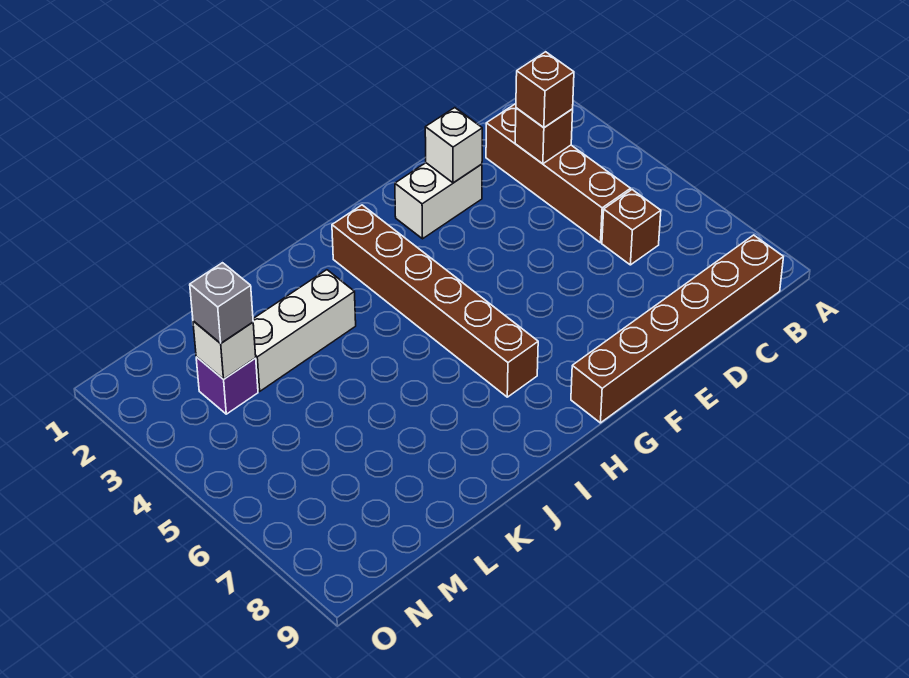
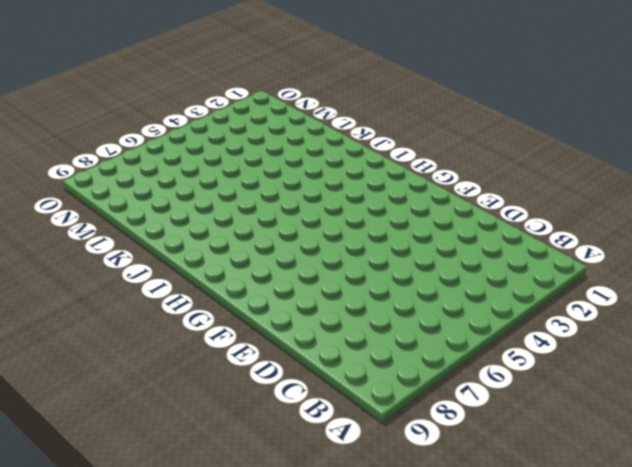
none -> brown 1x6 brick [571,235,783,423]
none -> brown 1x4 brick [486,104,631,243]
none -> brown 1x1 brick [602,190,661,265]

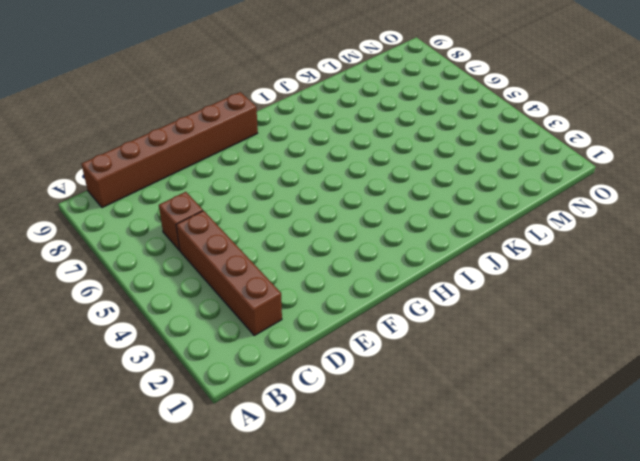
none -> white 1x2 brick [395,163,482,239]
none -> brown 1x6 brick [332,205,538,397]
none -> white 1x3 brick [253,270,356,391]

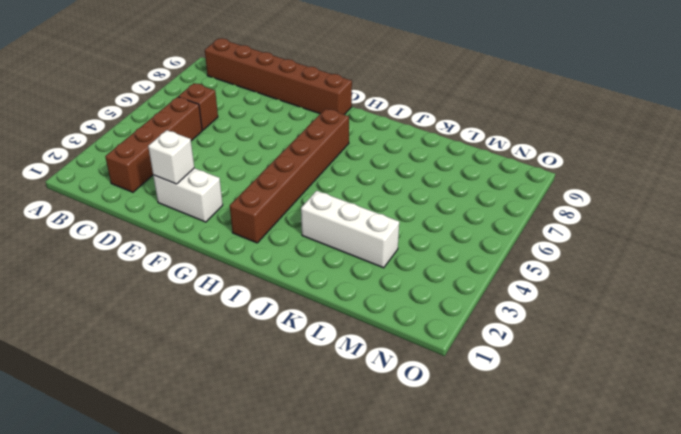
none -> purple 1x1 brick [196,357,258,414]
none -> brown 1x1 brick [515,108,573,164]
none -> white 1x1 brick [193,321,256,379]

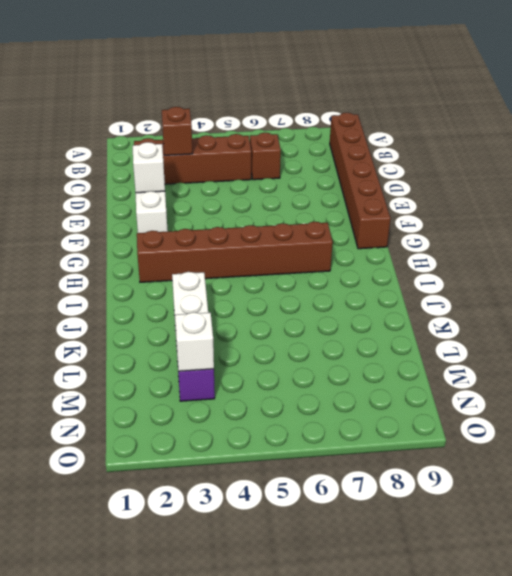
none -> brown 1x1 brick [516,52,574,128]
none -> grey 1x1 brick [190,263,253,343]

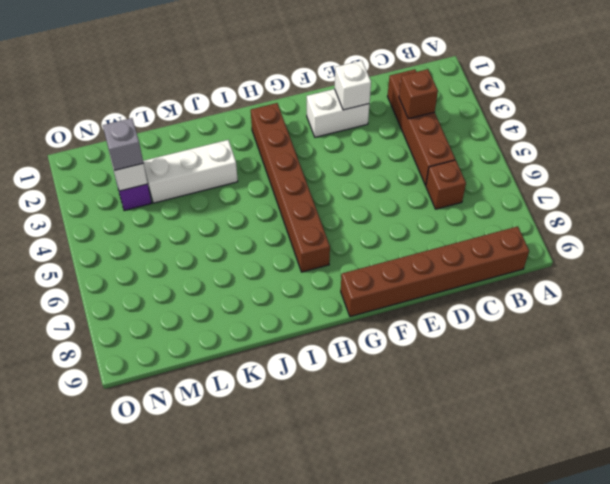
none -> brown 1x1 brick [516,52,574,128]

